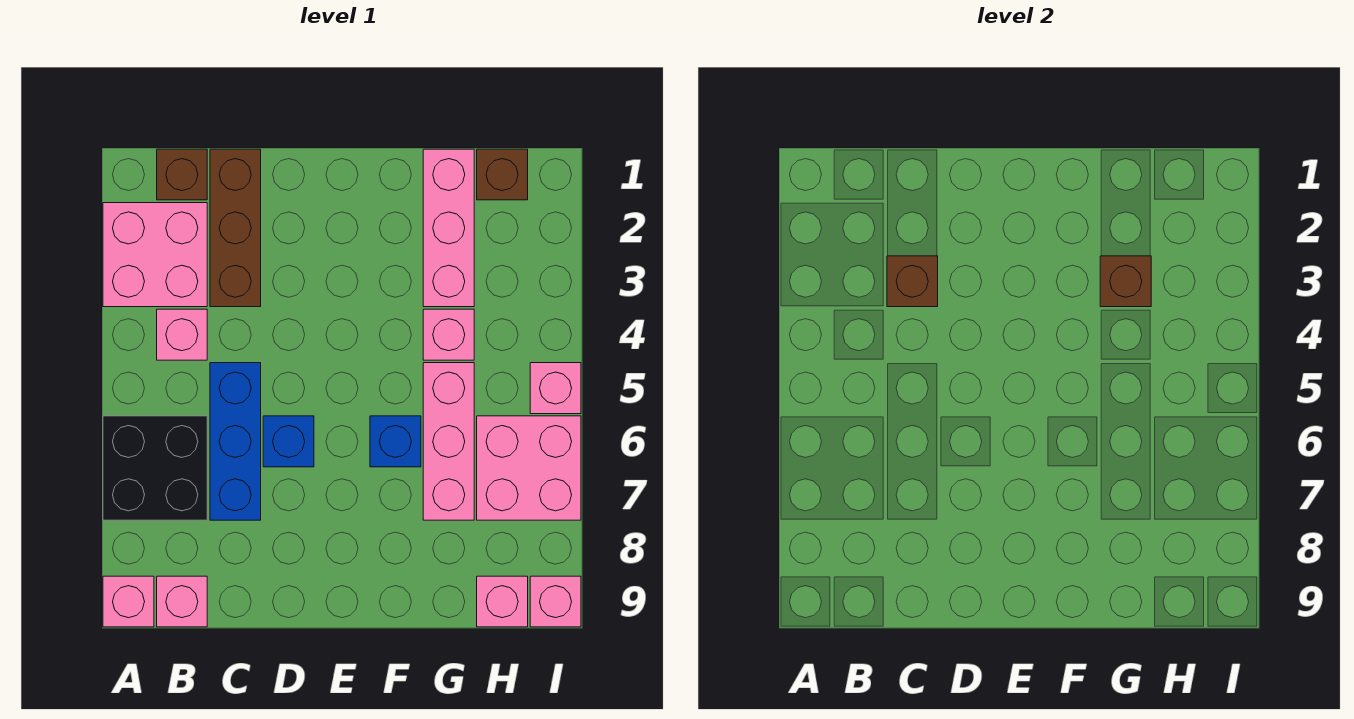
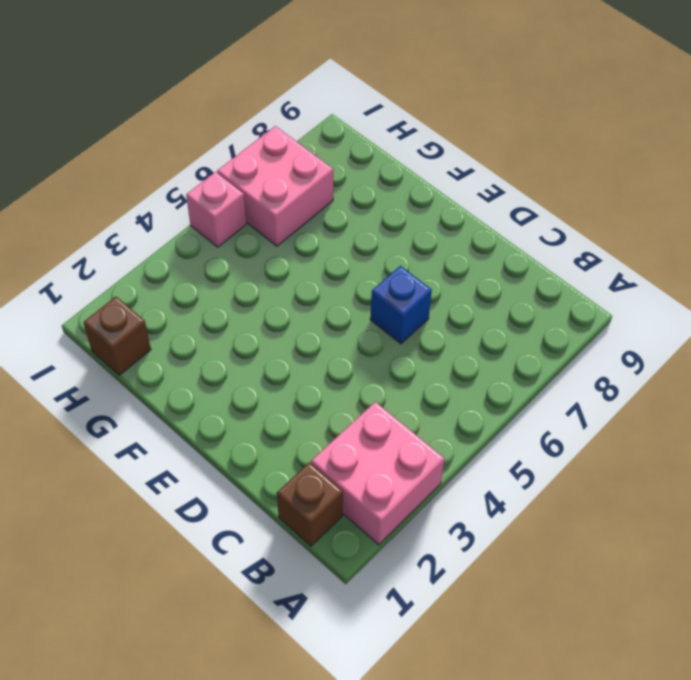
none -> black 2x2 brick [103,416,207,520]
none -> pink 1x1 brick [103,576,154,627]
none -> pink 1x1 brick [157,309,207,360]

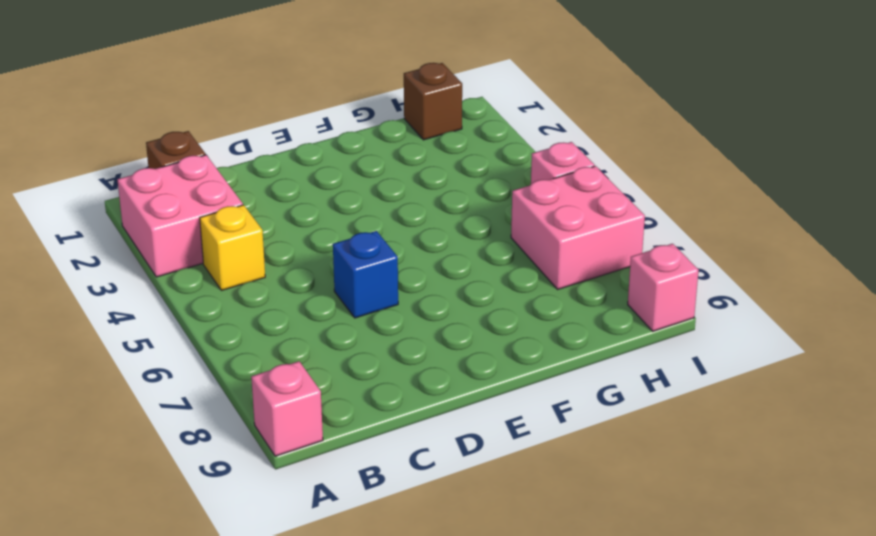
yellow 1x1 brick [200,205,265,290] -> pink 1x1 brick [157,309,207,360]
none -> black 2x2 brick [103,416,207,520]
none -> pink 1x1 brick [157,576,207,627]
none -> brown 1x3 brick [210,149,261,307]

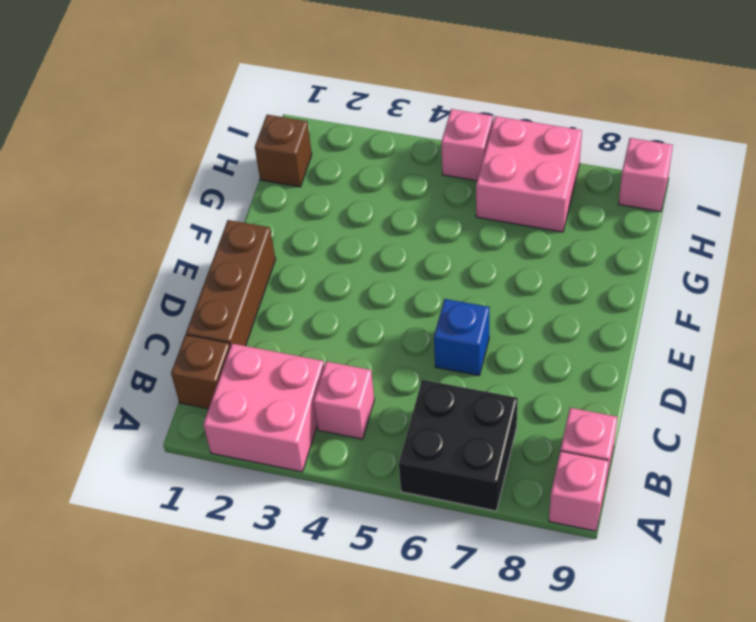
brown 1x3 brick [186,220,276,347] -> brown 1x3 brick turned to [210,149,261,307]
none -> blue 1x3 brick [210,363,261,520]
none -> blue 1x1 brick [370,416,421,467]
none -> pink 1x3 brick [423,149,474,307]

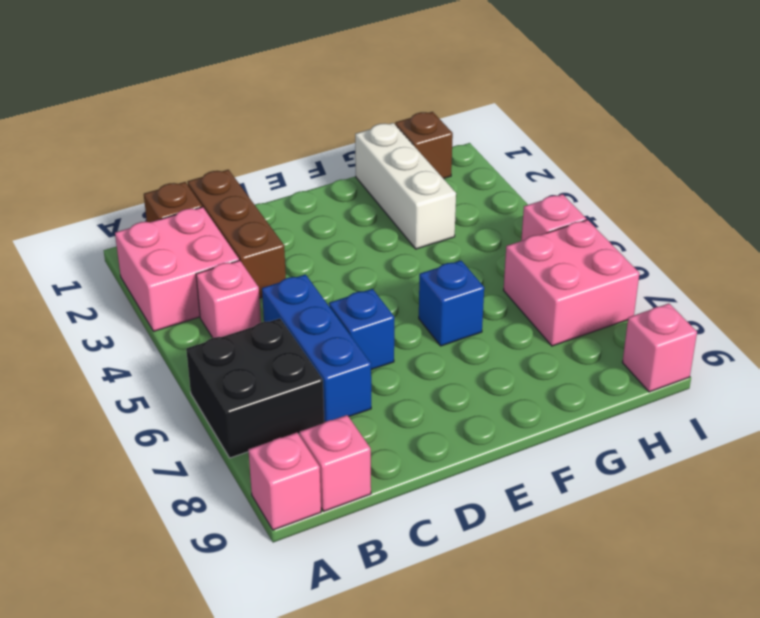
white 1x3 brick [355,123,456,249] -> pink 1x3 brick [423,149,474,307]
none -> pink 1x1 brick [423,309,474,360]
none -> pink 1x3 brick [423,363,474,520]
none -> pink 1x1 brick [477,576,528,627]

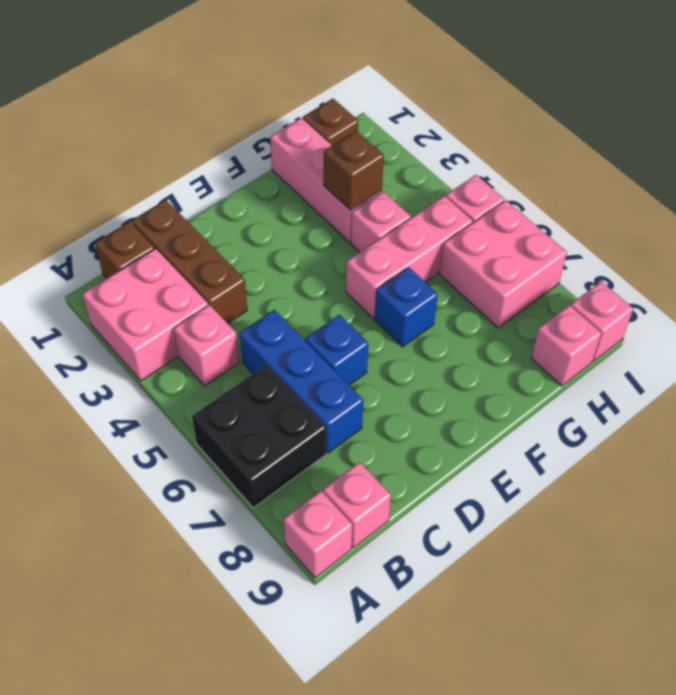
pink 1x3 brick [346,196,473,318] -> pink 1x3 brick turned to [423,363,474,520]
none -> brown 1x1 brick [887,256,938,307]

